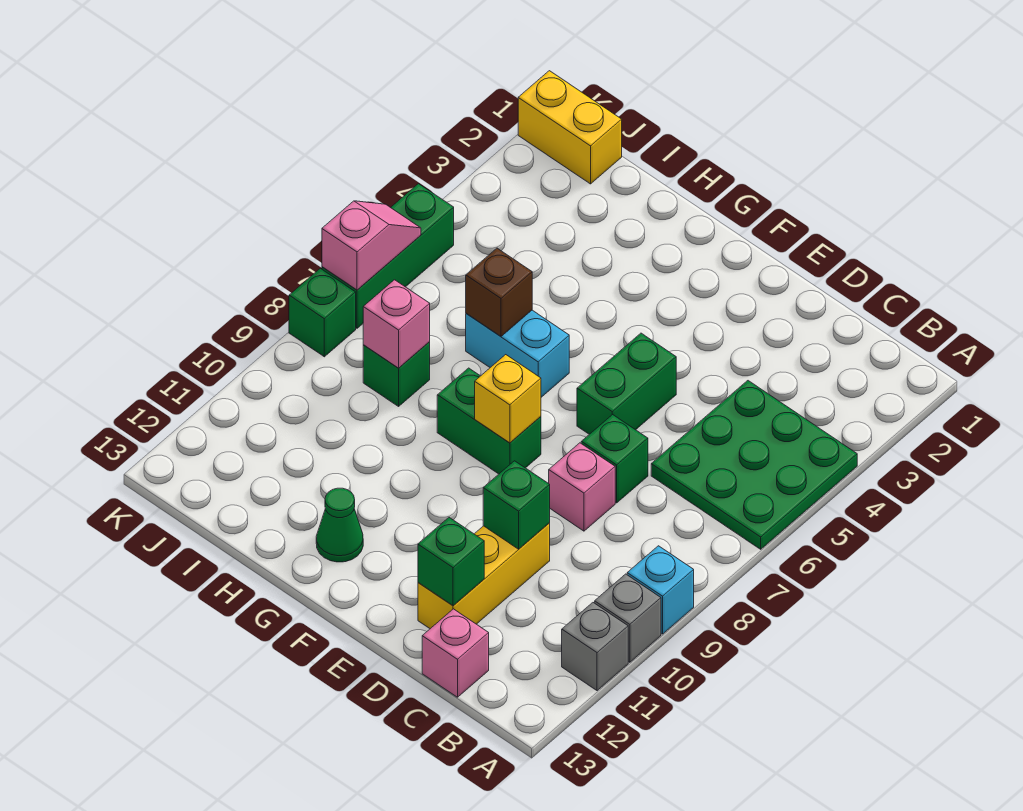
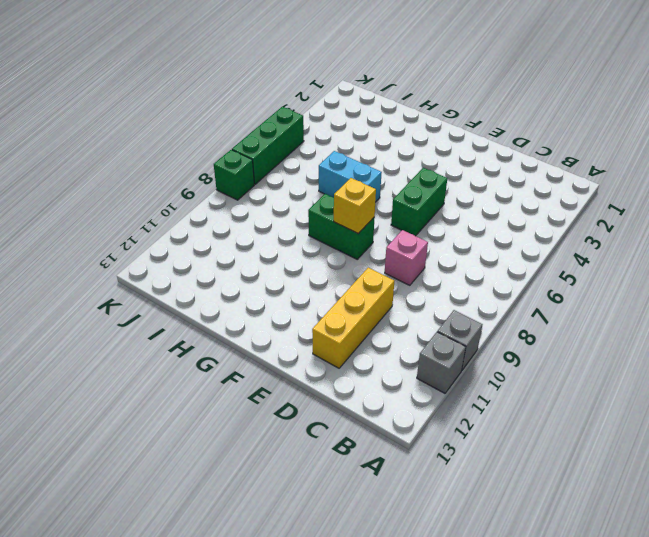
none -> green 3x3 plate [651,381,857,549]
none -> cyan 1x1 brick [627,546,694,634]
none -> pink 1x1 brick [422,609,489,697]

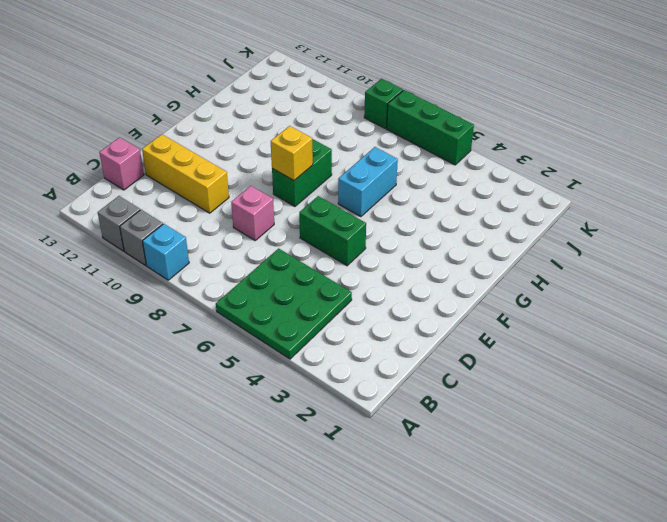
none -> green 1x1 brick [581,415,648,503]
none -> green 1x1 cone [316,488,363,562]
none -> green 1x1 brick [363,342,430,406]

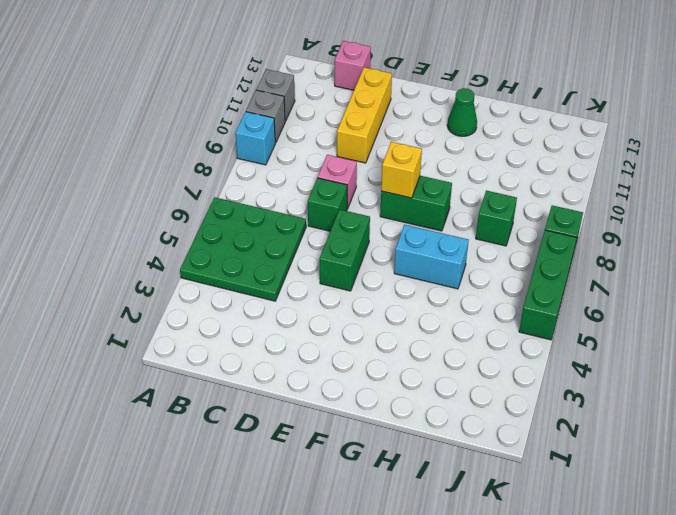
none -> yellow 1x2 brick [518,71,622,184]
none -> green 1x1 brick [483,461,550,549]
none -> green 1x1 brick [418,518,484,606]

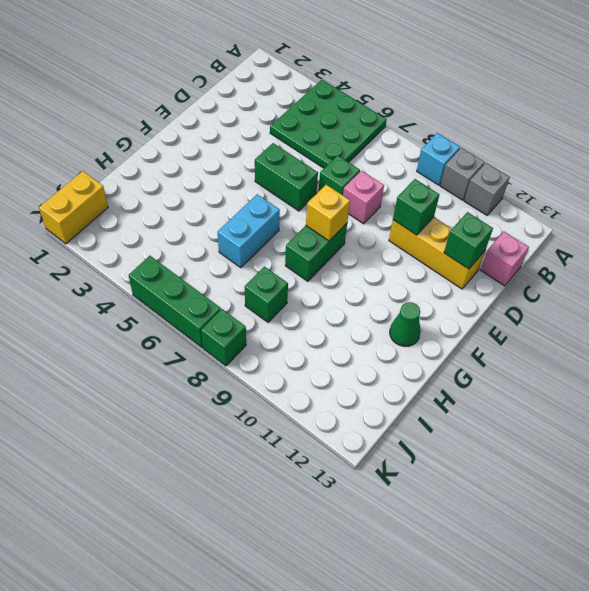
none -> brown 1x1 brick [466,248,532,336]
none -> pink 1x1 brick [363,280,430,368]
none -> pink 1x2 slope [322,201,421,290]

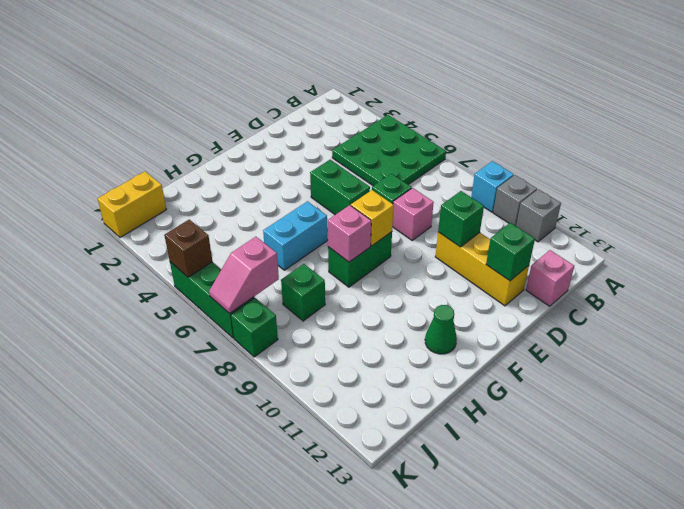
pink 1x1 brick [327,205,371,262] -> pink 1x1 brick moved to [363,280,430,368]
pink 1x2 slope [209,237,279,313] -> pink 1x2 slope turned to [322,201,421,290]
brown 1x1 brick [164,220,212,277] -> brown 1x1 brick moved to [466,248,532,336]

